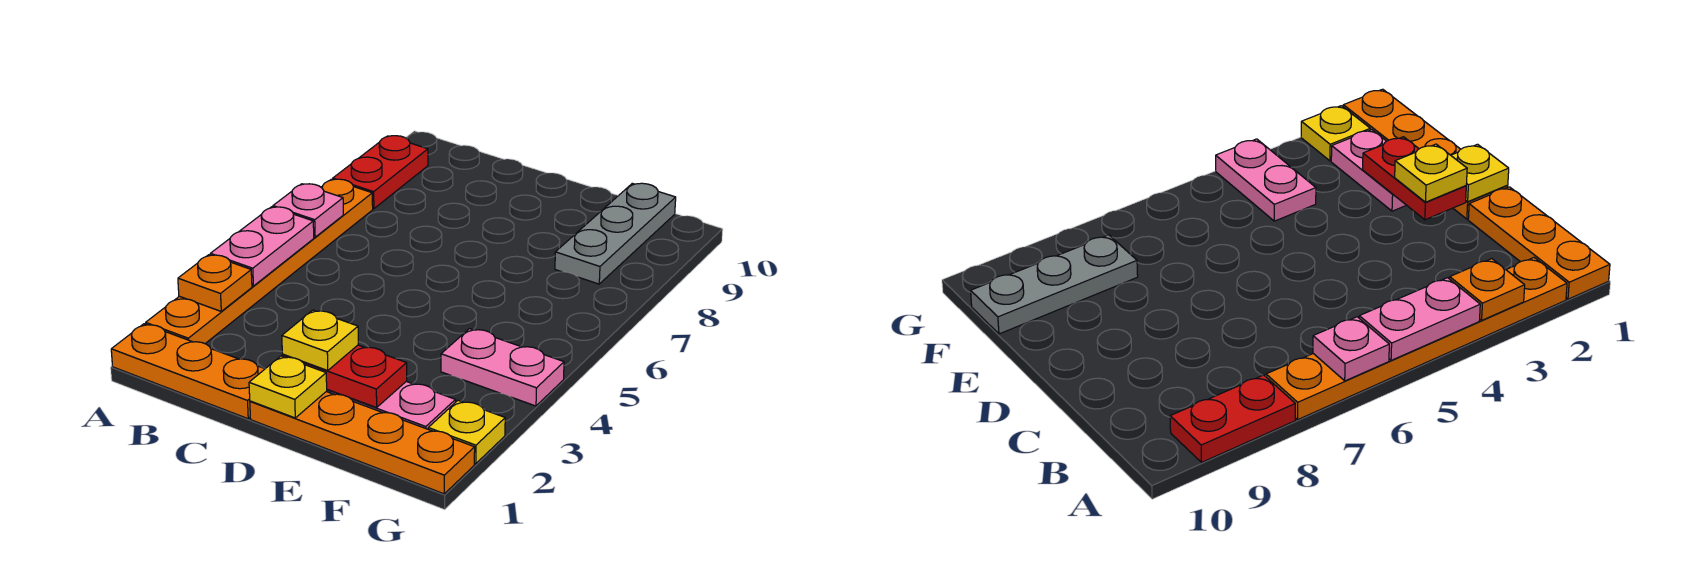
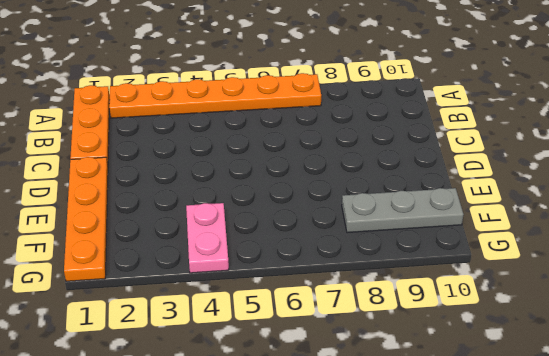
none -> red 1x2 plate [333,136,428,209]
none -> pink 1x2 plate [331,382,456,429]
none -> yellow 1x1 plate [428,400,505,464]

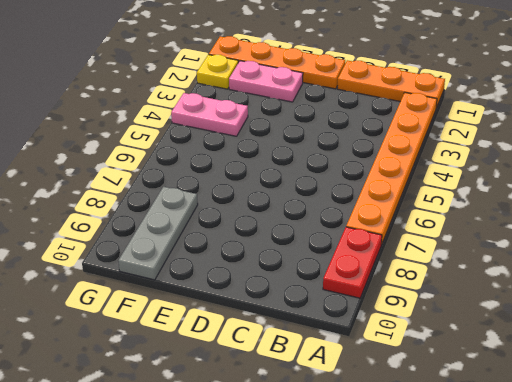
none -> orange 1x1 plate [178,255,252,311]
none -> pink 1x2 plate [210,207,314,286]
none -> pink 1x1 plate [273,184,343,237]

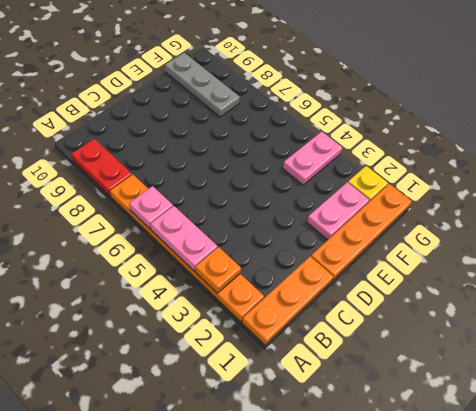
none -> yellow 1x1 plate [249,356,327,418]
none -> red 1x2 plate [282,345,407,408]
none -> yellow 1x1 plate [282,310,358,371]

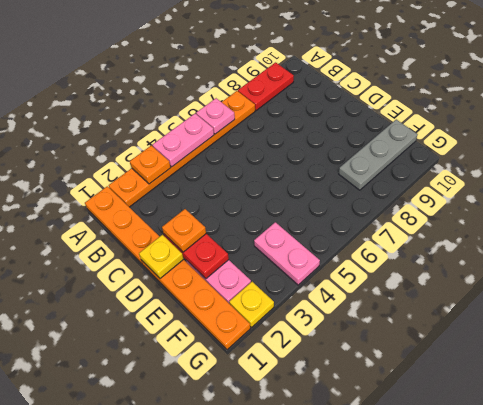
orange 1x1 plate [162,209,206,252] -> yellow 1x1 plate [282,310,358,371]

